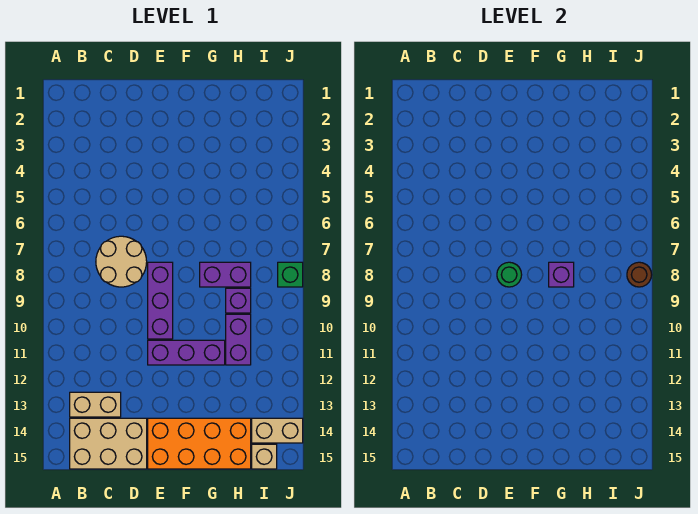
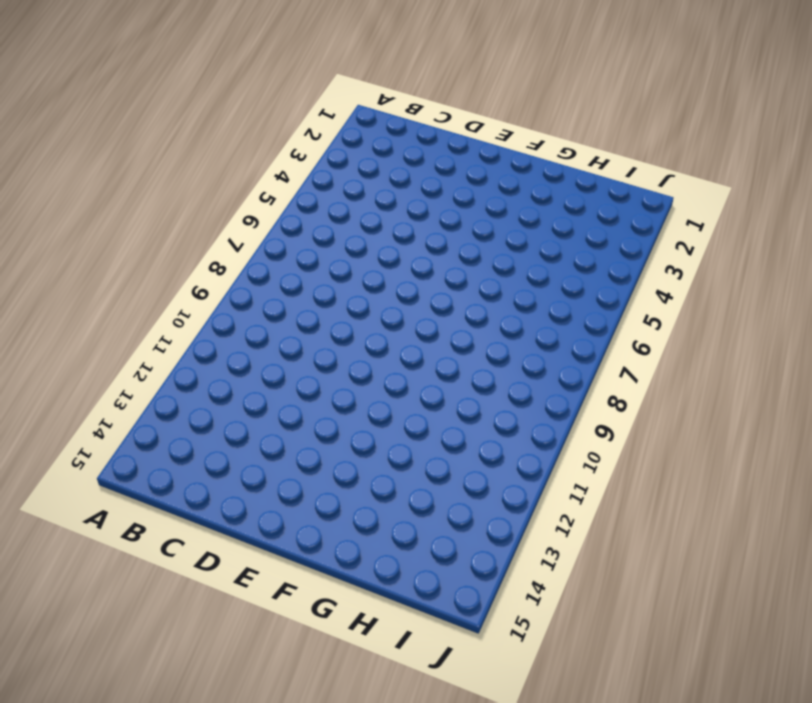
none -> tan 1x2 brick [70,392,121,417]
none -> tan 2x3 brick [70,418,147,469]
none -> tan 2x2 round brick [96,236,147,287]

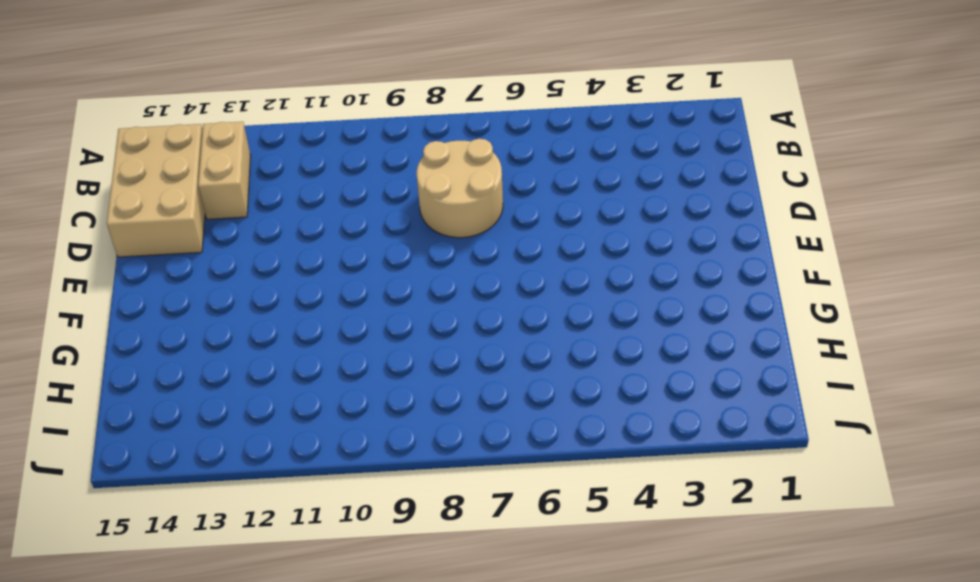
none -> purple 1x3 brick [148,262,173,339]
none -> purple 1x3 brick [148,340,225,365]
none -> orange 2x4 brick [148,418,251,469]

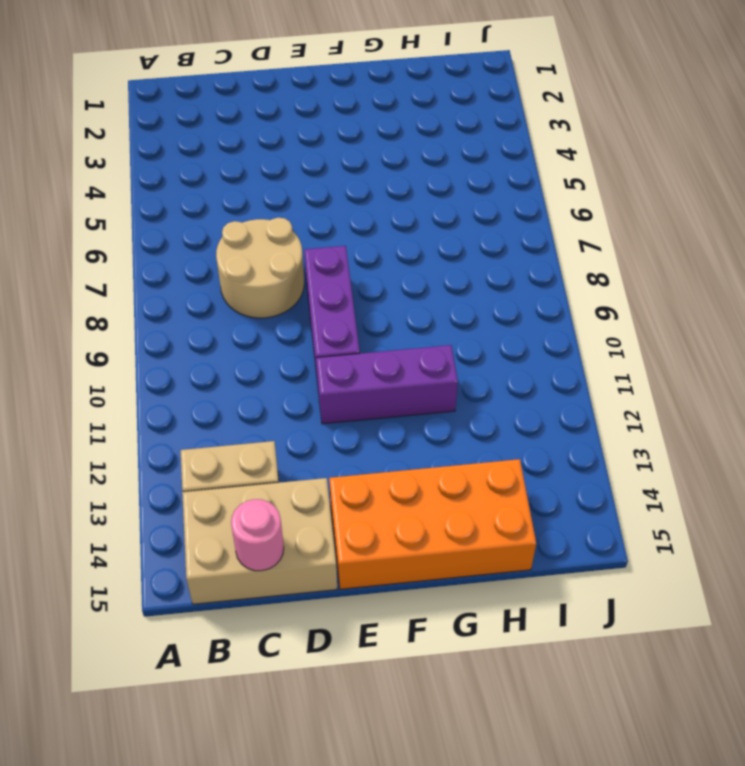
pink 1x1 round brick [231,499,284,571] -> none
none -> purple 1x2 brick [200,262,251,287]
none -> purple 1x1 brick [226,288,251,313]
none -> purple 1x2 brick [226,314,251,365]

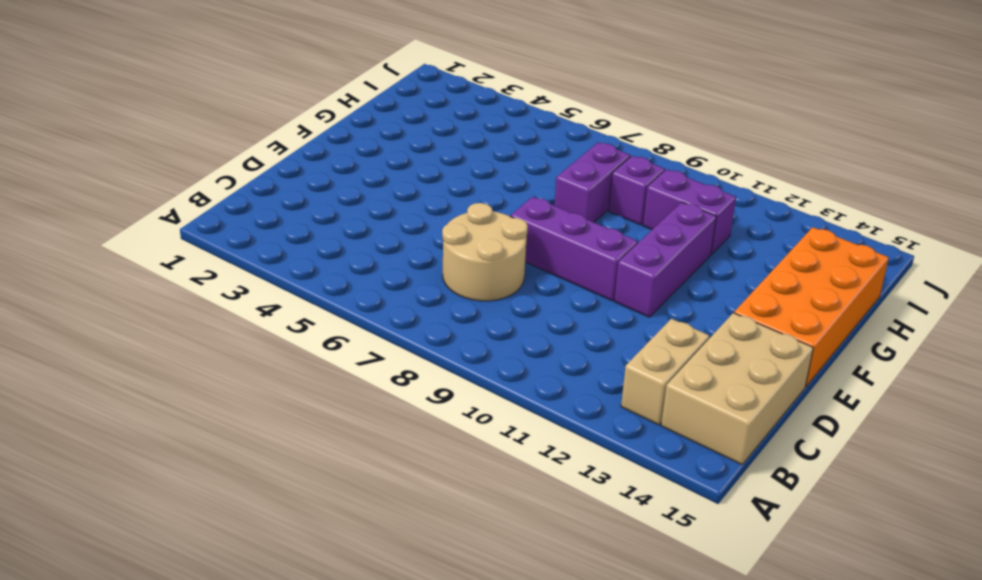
none -> tan 1x2 brick [252,418,303,443]
none -> tan 1x1 brick [252,444,277,469]
none -> green 1x1 brick [278,262,303,287]

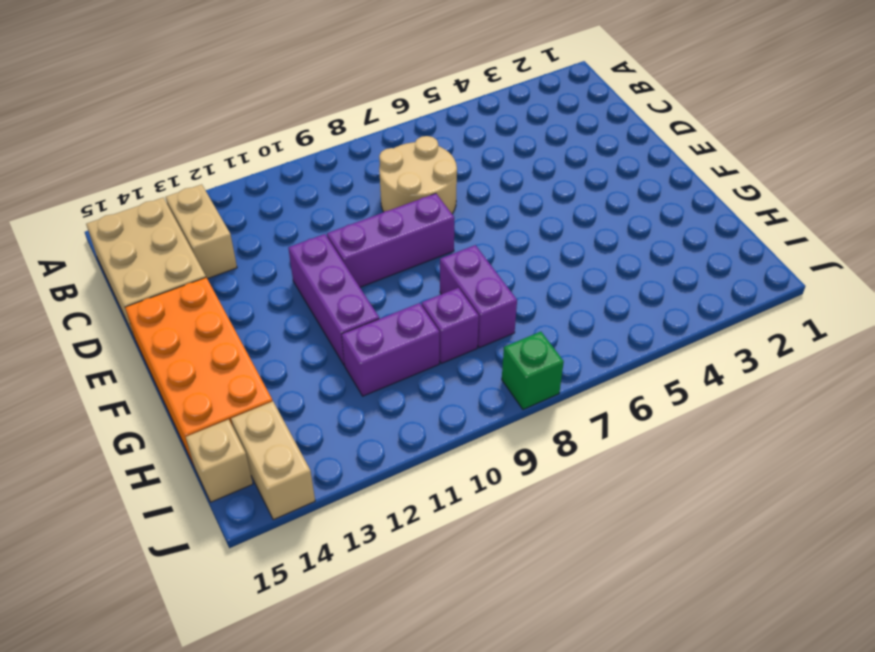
none -> green 1x1 round brick [497,262,522,287]
none -> purple 1x1 brick [549,262,574,287]
none -> brown 1x1 round brick [627,262,652,287]

